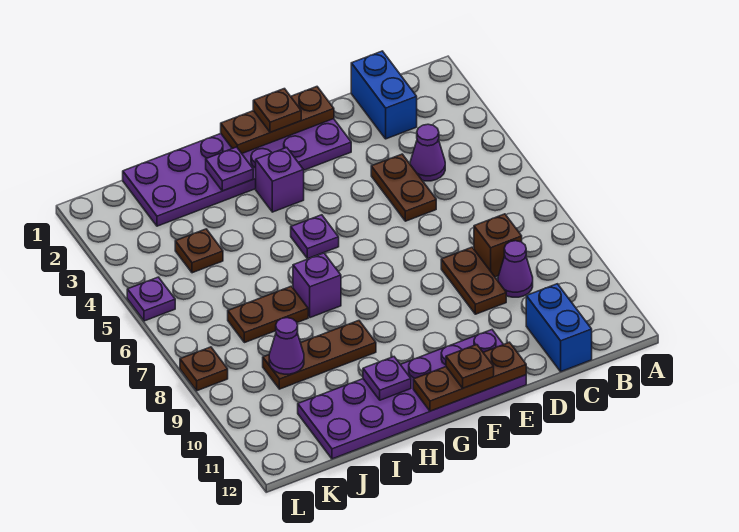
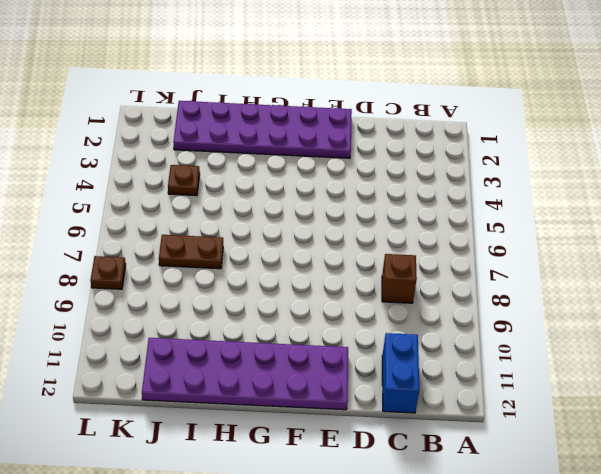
none -> blue 1x2 brick [351,51,417,139]
none -> purple 1x1 cone [410,124,445,181]
none -> purple 1x1 cone [498,241,533,297]

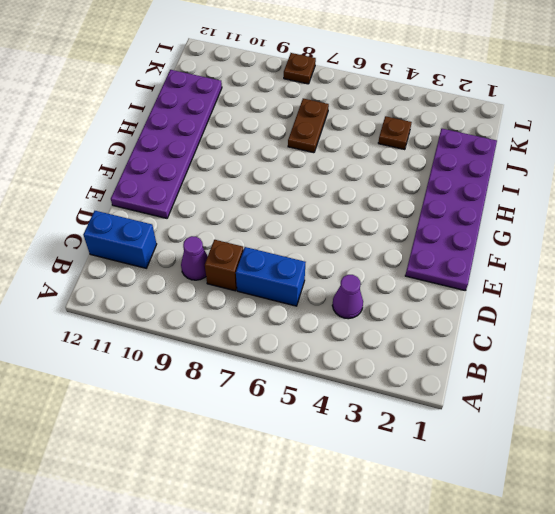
blue 1x2 brick [236,247,306,306] -> blue 1x2 brick moved to [351,51,417,139]
none -> brown 1x2 plate [371,154,436,221]
none -> brown 1x2 plate [441,247,506,314]
none -> purple 1x1 brick [256,148,304,212]

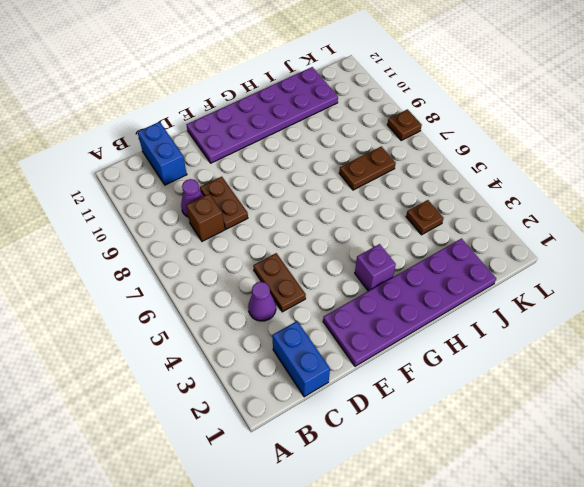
none -> purple 1x1 plate [291,215,339,259]
none -> purple 1x1 brick [293,253,341,318]
none -> brown 1x3 plate [263,321,376,389]

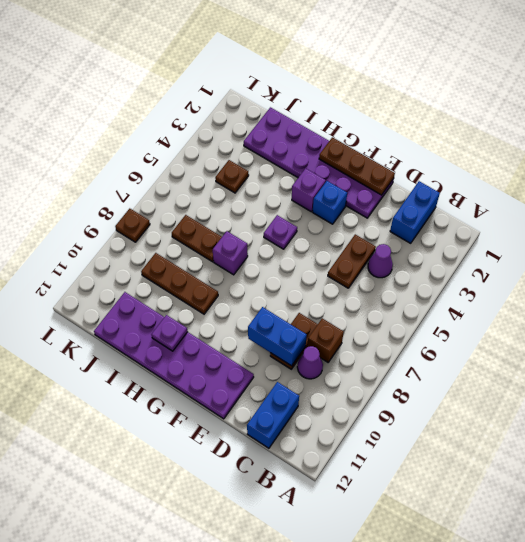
blue 1x2 brick [248,307,307,366] -> none
blue 1x1 brick [313,181,347,224] -> none
none -> purple 1x1 plate [127,277,175,321]
none -> brown 1x3 plate [413,342,526,411]
none -> purple 1x1 plate [206,147,253,191]

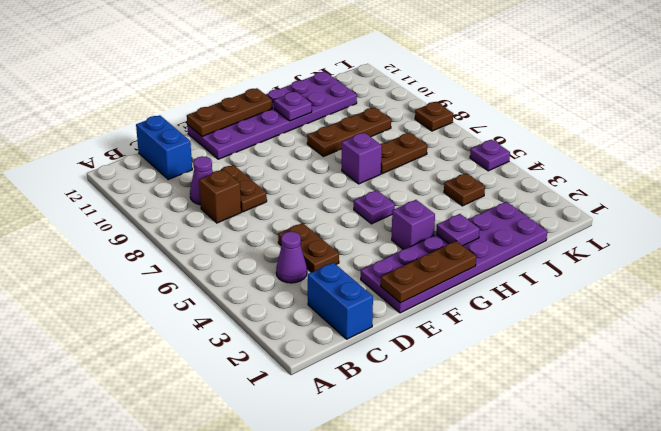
none -> purple 1x1 cone [269,318,304,374]
none -> brown 1x1 plate [253,89,301,132]
none -> brown 1x1 plate [446,345,494,388]

